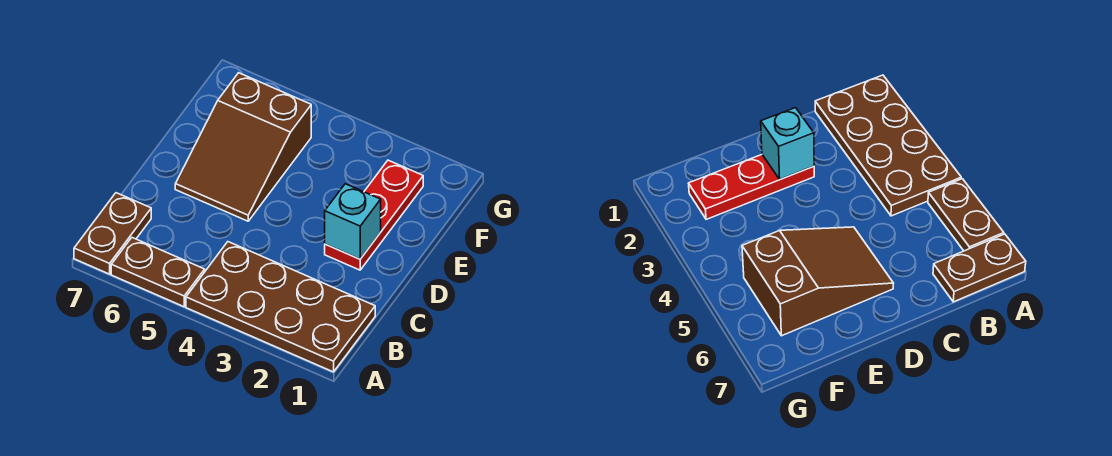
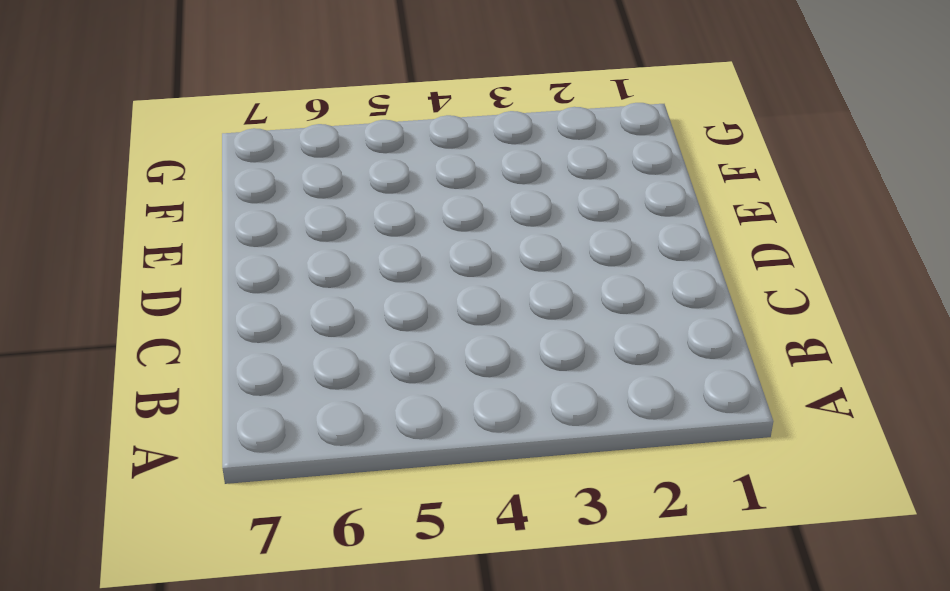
none -> brown 2x4 plate [186,242,375,372]
none -> brown 1x2 plate [111,238,205,307]

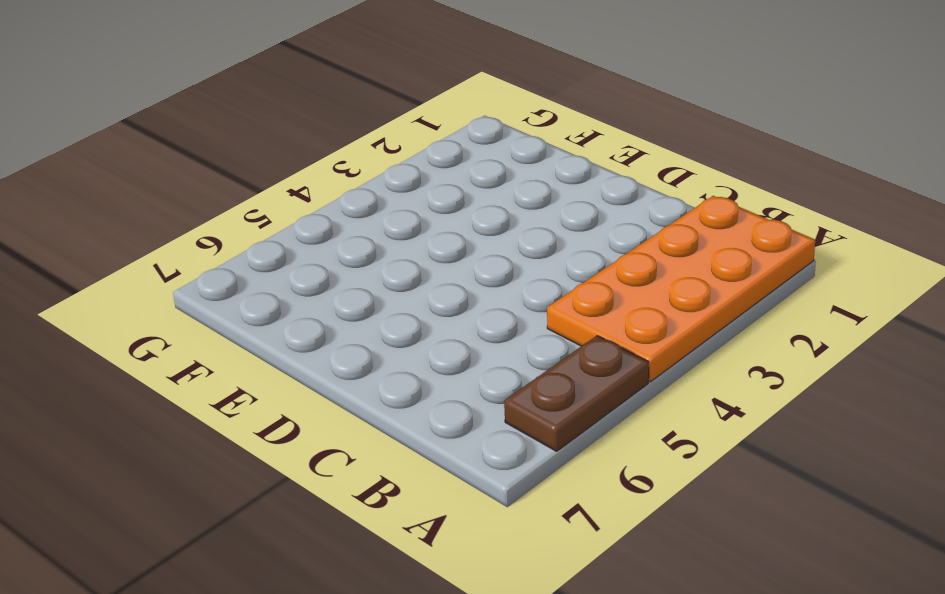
orange 2x4 plate [547,196,815,382] -> brown 2x4 plate [186,242,375,372]
none -> brown 1x2 plate [74,193,151,274]
none -> red 1x3 plate [325,160,423,270]

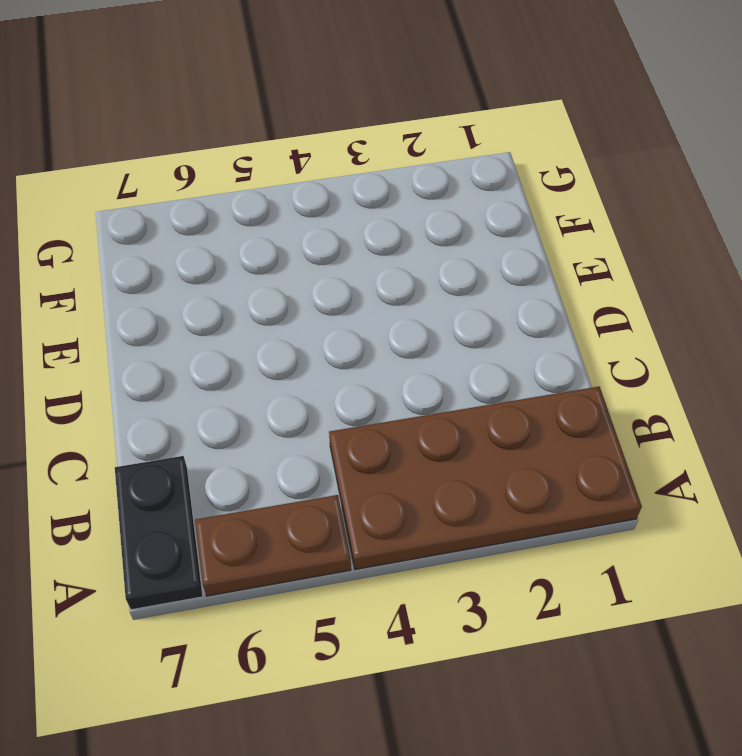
black 1x2 plate [115,456,203,610] -> brown 1x2 plate [74,193,151,274]
none -> red 1x3 plate [325,160,423,270]
none -> brown 2x3 slope [175,73,311,221]

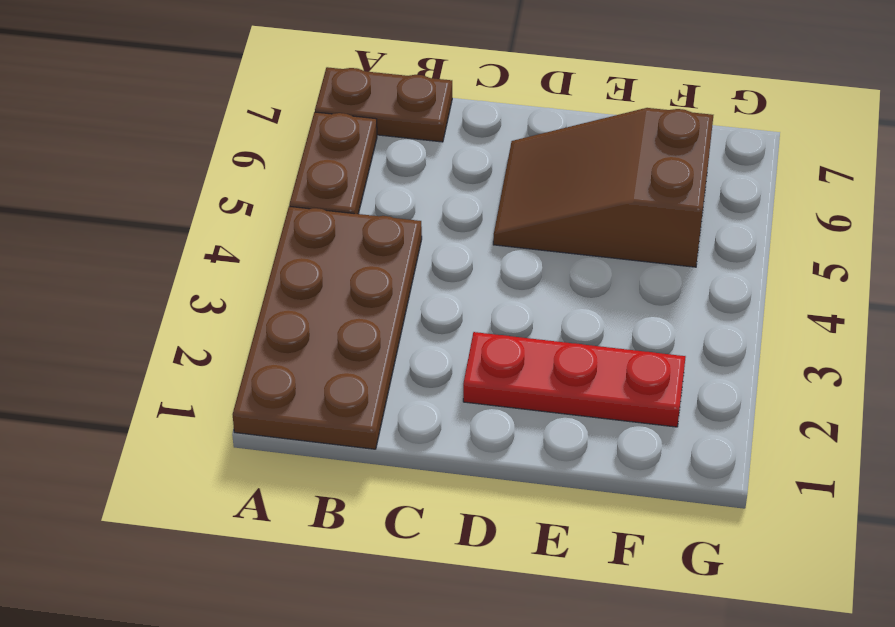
none -> cyan 1x1 brick [325,184,381,259]

